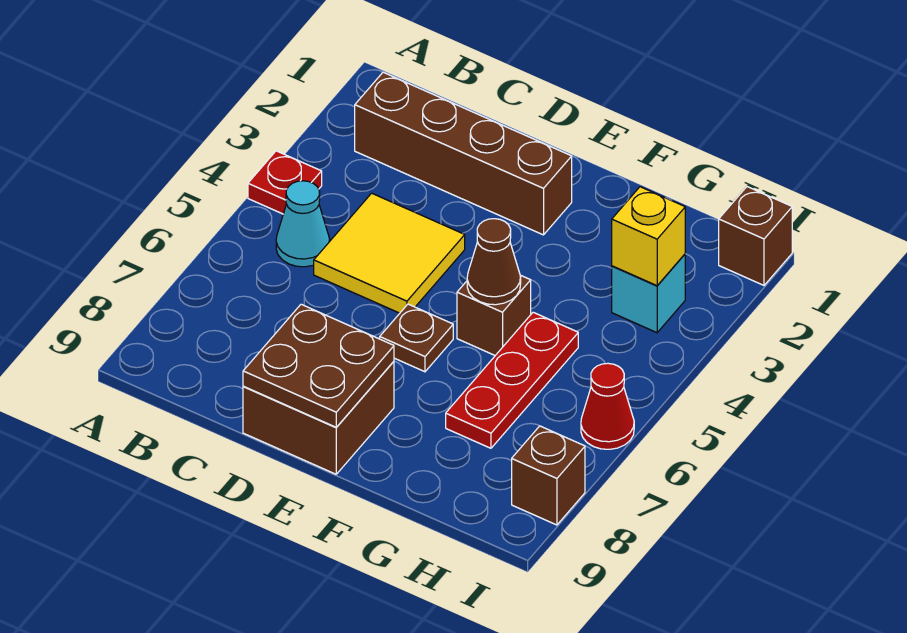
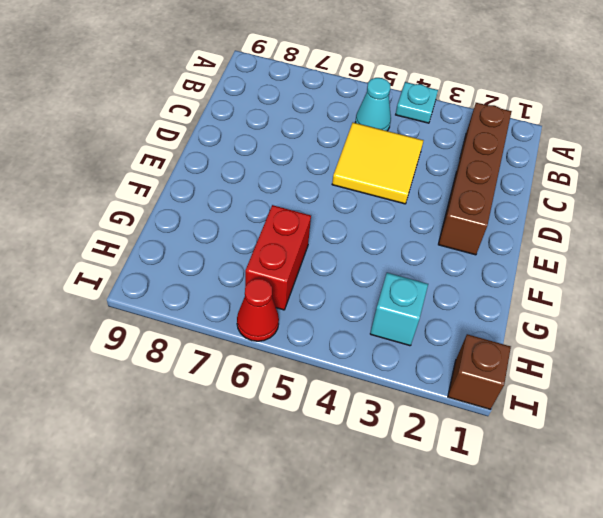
cyan 1x1 plate [396,82,438,123] -> red 1x1 plate [248,151,322,214]
red 1x2 brick [245,205,311,310] -> red 1x3 plate [446,312,578,448]
none -> brown 2x2 brick [243,361,394,474]
none -> brown 1x1 plate [380,304,453,372]
none -> brown 1x1 brick [457,275,531,355]

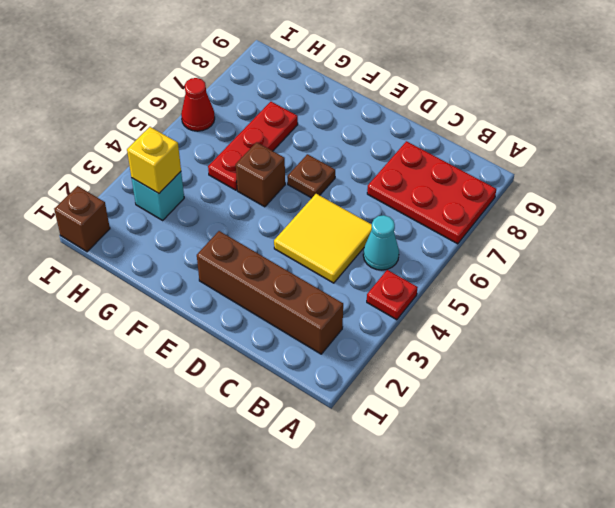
red 2x3 plate [367,141,496,244] -> none
none -> brown 2x2 brick [243,361,394,474]
none -> brown 1x1 brick [512,426,585,525]
none -> brown 2x2 plate [243,304,394,427]

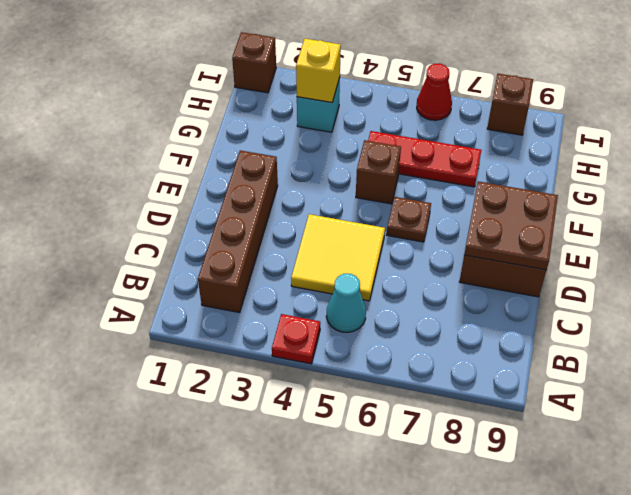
none -> brown 1x1 cone [467,219,521,305]

